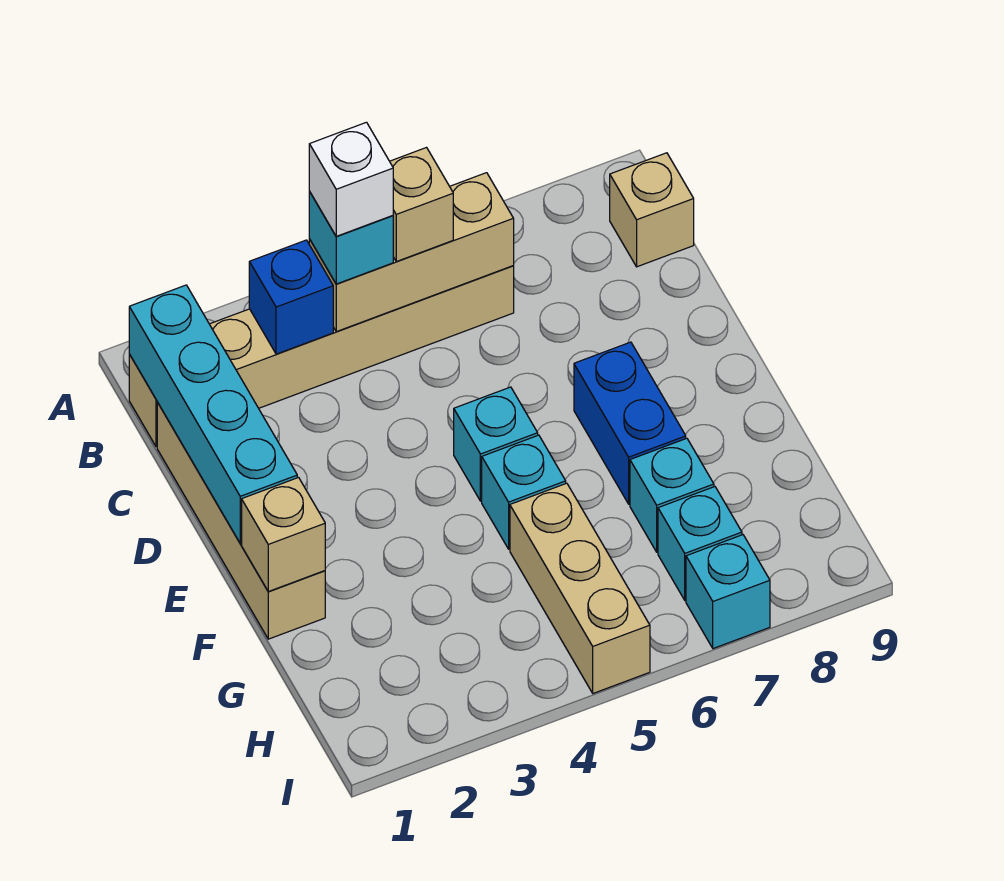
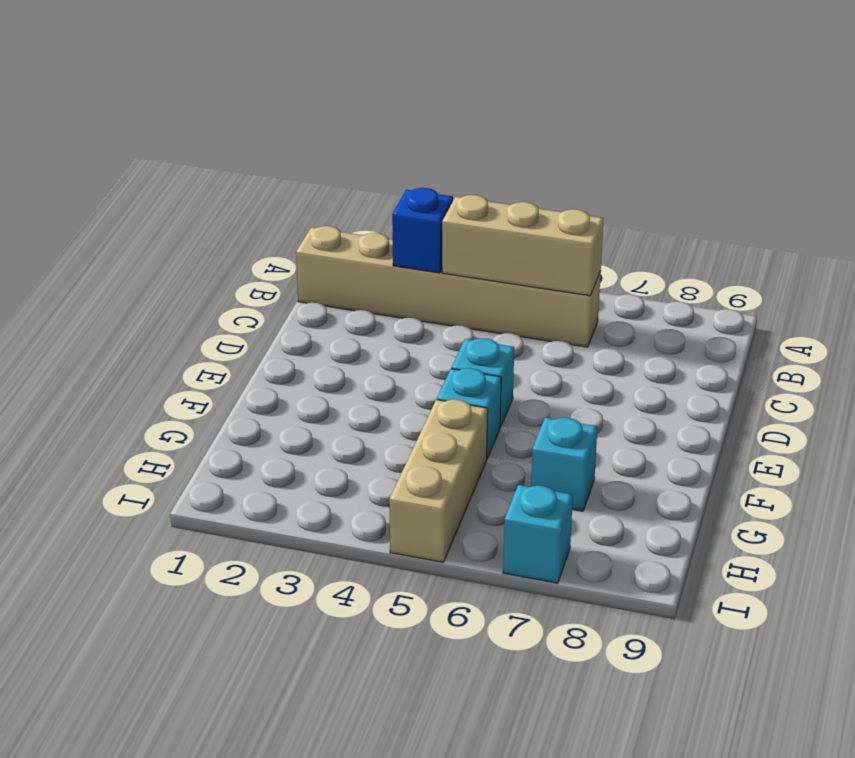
none -> tan 1x1 brick [610,153,694,267]
none -> tan 1x4 brick [157,402,325,639]
none -> blue 1x2 brick [574,342,686,504]

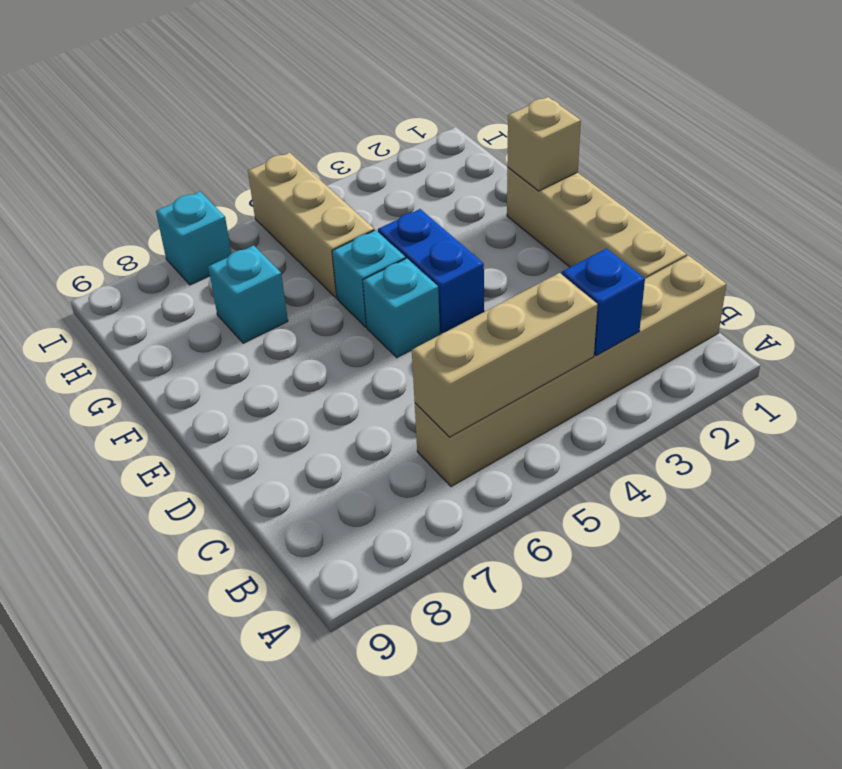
blue 1x2 brick [378,209,484,334] -> blue 1x2 brick moved to [574,342,686,504]
none -> tan 1x1 brick [610,153,694,267]
none -> cyan 1x1 brick [658,487,742,600]
none -> cyan 1x4 brick [129,285,297,543]

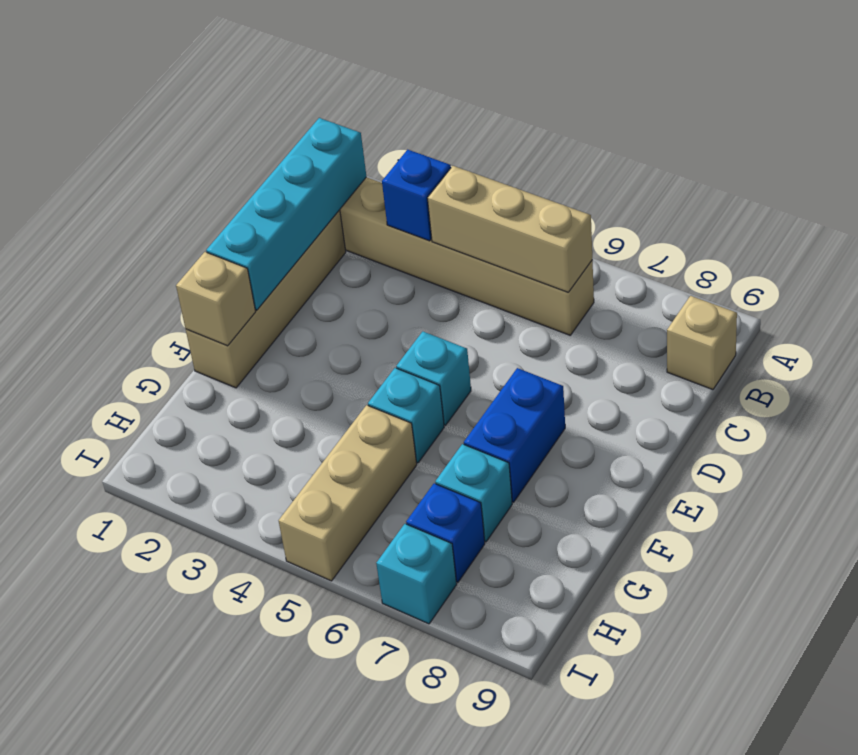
blue 1x1 brick [406,483,485,582] -> cyan 1x1 brick [658,487,742,600]
none -> cyan 1x1 brick [309,192,393,284]
none -> tan 1x1 brick [390,148,453,261]
none -> white 1x1 brick [309,122,393,236]

